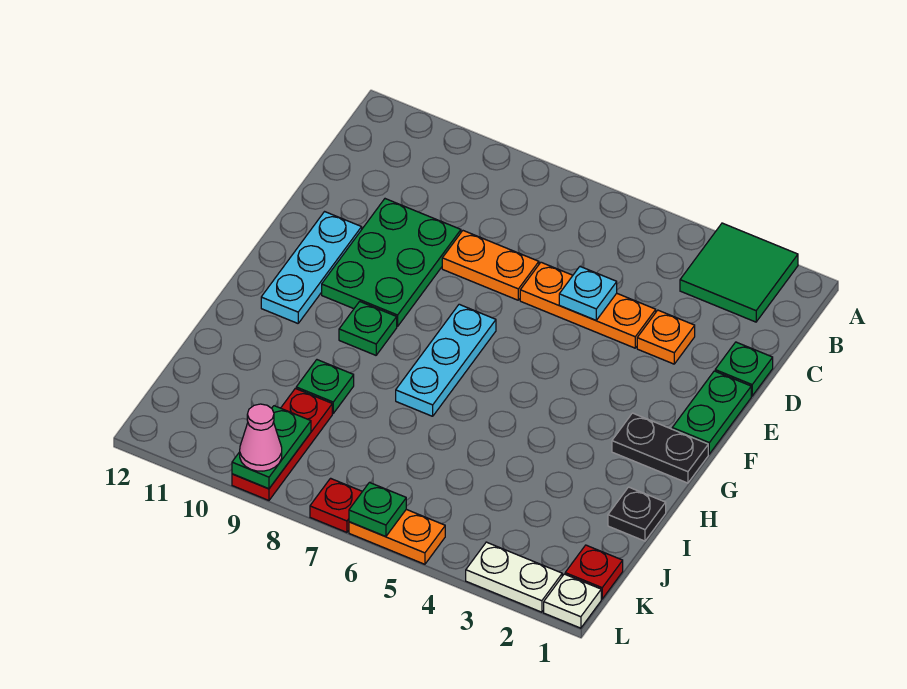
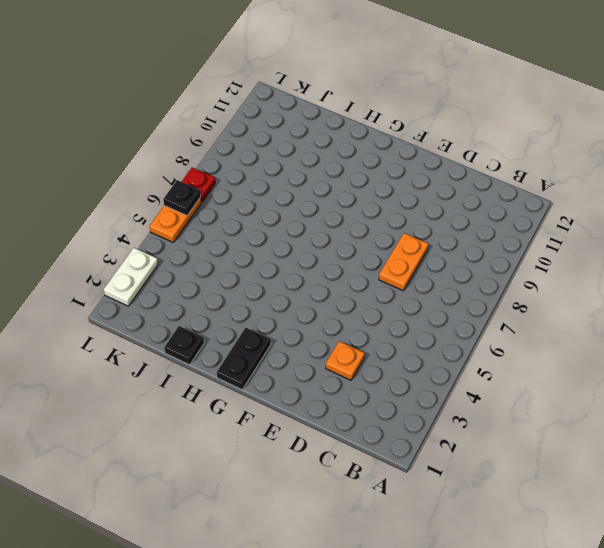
black 1x1 plate [163,180,201,215] -> green 1x1 plate [349,483,406,536]
none -> green 2x2 tile [680,223,798,322]
none -> green 1x1 plate [715,342,773,396]
none -> orange 1x3 plate [520,262,656,348]

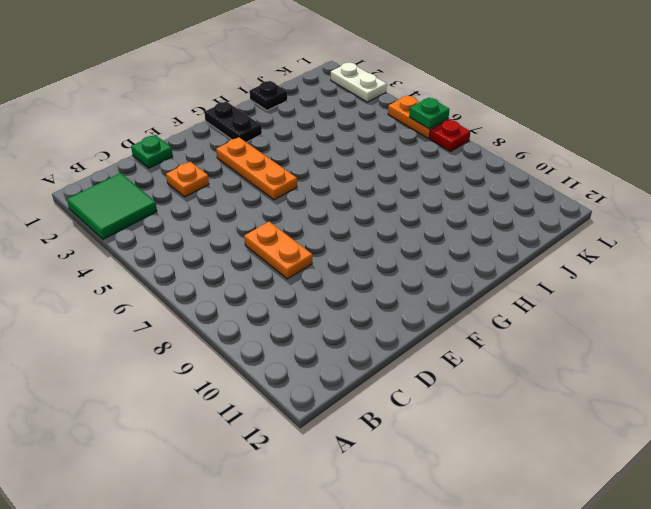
orange 1x3 plate [216,137,297,200] -> orange 1x3 plate moved to [520,262,656,348]
none -> green 2x3 plate [322,199,461,326]
none -> green 1x2 plate [672,371,751,454]
none -> cyan 1x3 plate [261,212,362,323]

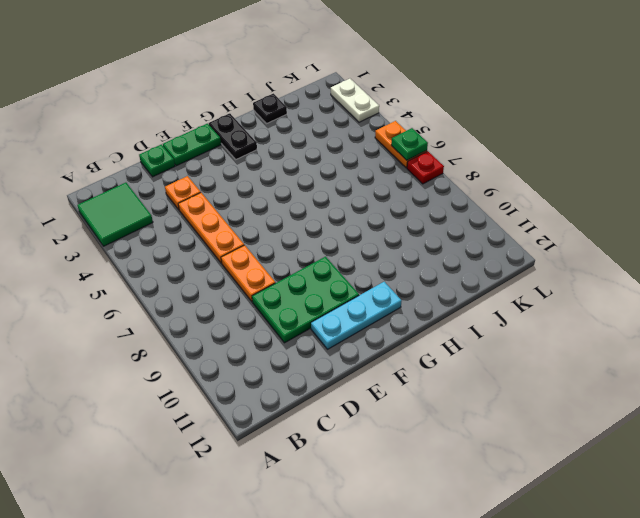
none -> cyan 1x3 plate [396,304,496,416]
none -> green 1x1 plate [339,301,397,355]
none -> green 1x1 plate [296,360,354,413]

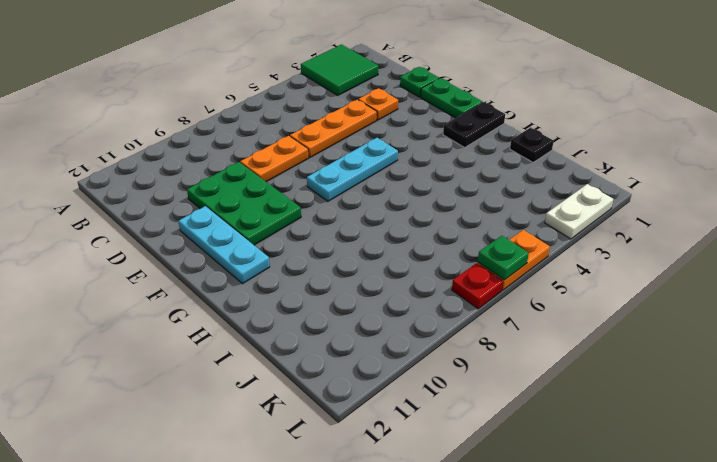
cyan 1x3 plate [307,138,398,201] -> cyan 1x3 plate turned to [396,304,496,416]
none -> green 1x1 plate [339,301,397,355]
none -> green 1x1 plate [296,360,354,413]
none -> red 1x3 plate [232,388,332,500]

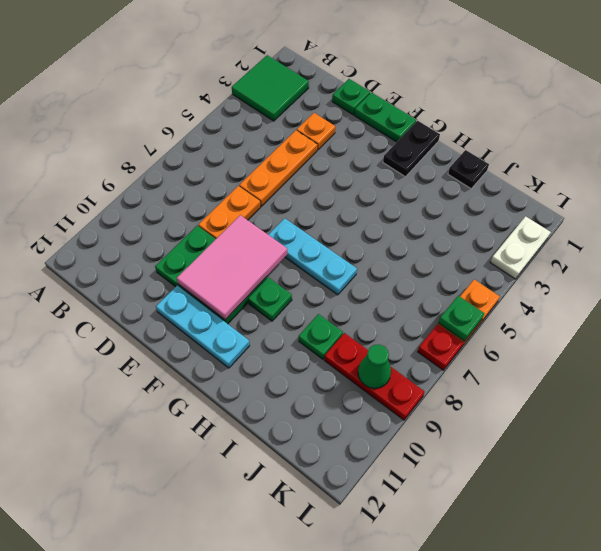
pink 2x3 tile [177,215,288,320] -> none
green 1x1 cone [358,344,391,388] -> green 1x2 plate [232,406,311,489]
none -> red 1x1 plate [565,545,623,599]
none -> white 1x1 plate [544,574,601,628]
none -> cyan 1x1 plate [559,266,617,320]

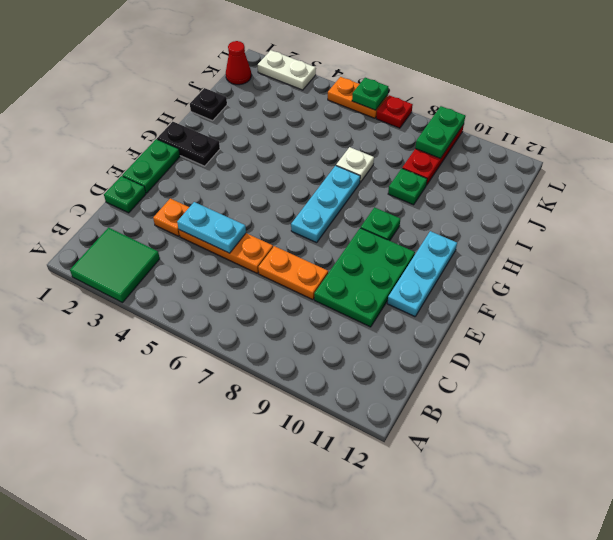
cyan 1x2 plate [177,202,246,253] -> cyan 1x1 plate [559,266,617,320]
white 1x1 plate [336,147,374,182] -> white 1x1 plate moved to [544,574,601,628]
red 1x1 cone [226,41,251,85] -> red 1x1 plate [565,545,623,599]
none -> pink 1x1 cone [240,404,282,471]

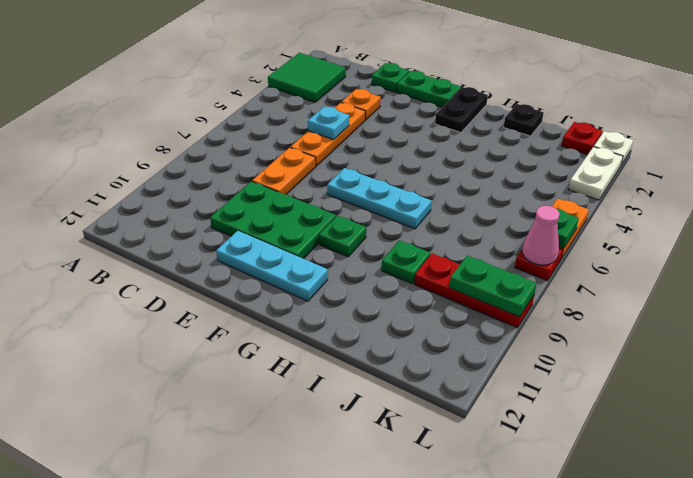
pink 1x1 cone [522,206,560,265] -> pink 1x1 cone moved to [240,404,282,471]

